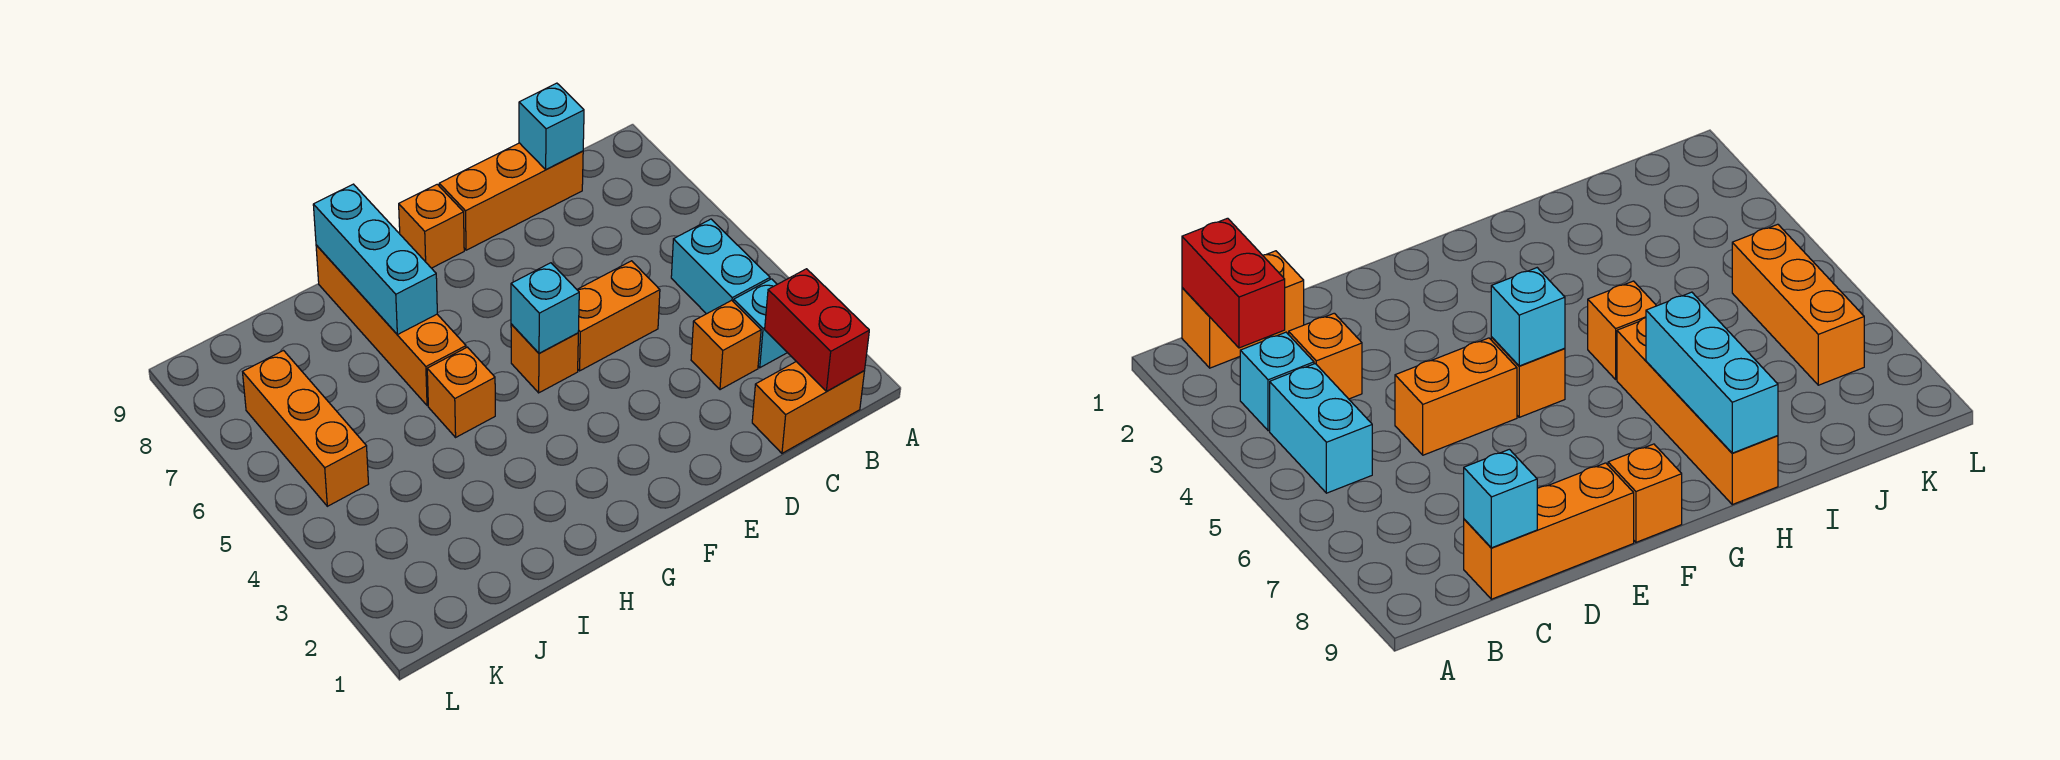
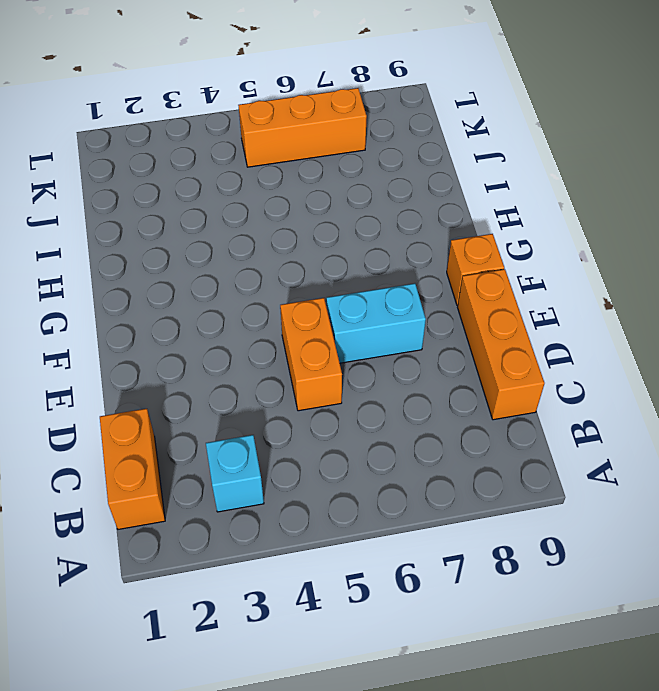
cyan 1x2 brick [326,283,426,363] -> cyan 1x2 brick moved to [671,219,770,314]
none -> orange 1x1 brick [691,300,761,390]
none -> orange 1x1 brick [511,324,578,393]
none -> orange 1x1 brick [427,347,495,437]

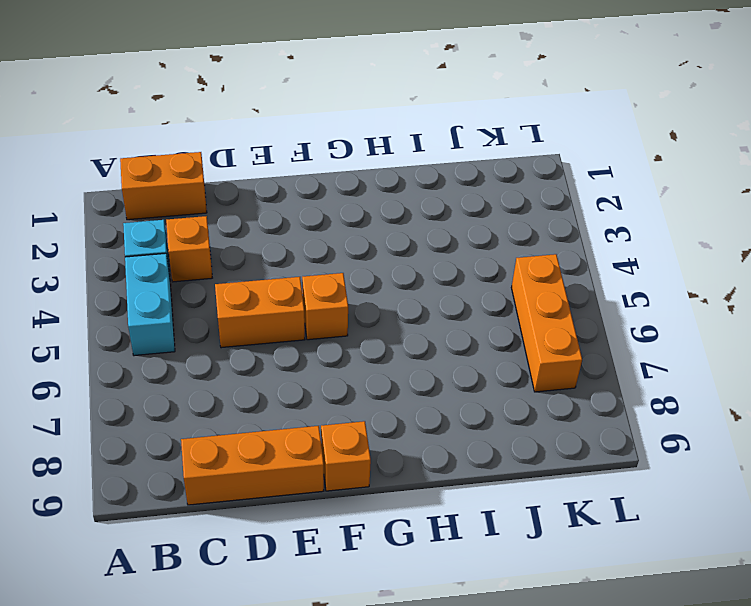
none -> orange 1x1 brick [427,347,495,437]
none -> orange 1x4 brick [316,245,466,406]
none -> red 1x2 brick [765,269,869,391]

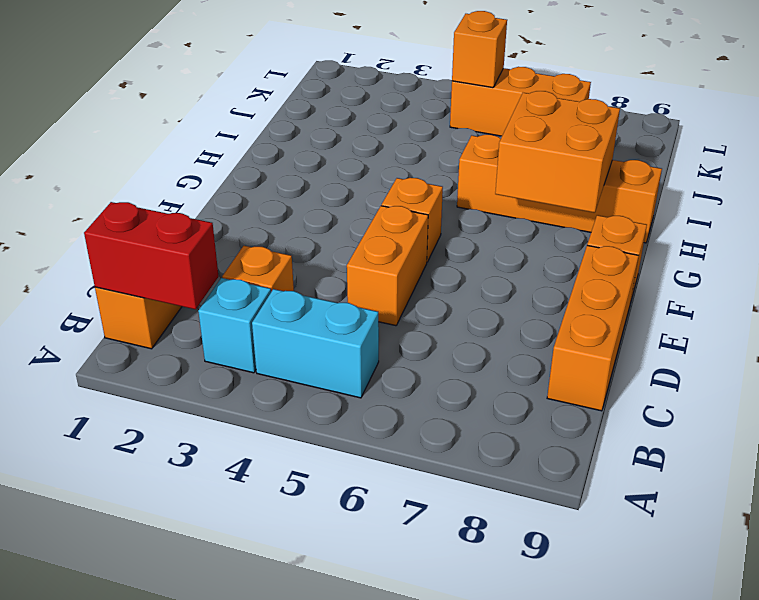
orange 2x2 brick [495,91,620,213] -> cyan 1x3 brick [313,184,437,335]
orange 1x1 brick [452,11,507,88] -> orange 1x1 brick moved to [427,347,495,437]
none -> cyan 1x1 brick [519,83,584,170]
none -> cyan 1x1 brick [511,263,579,353]

